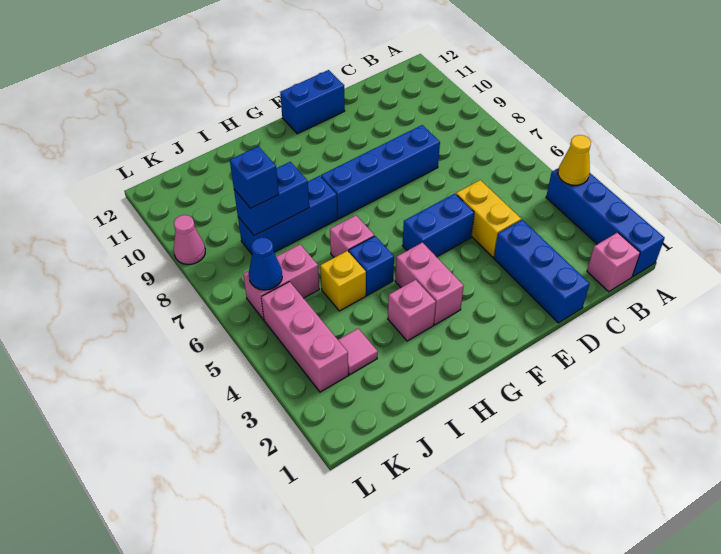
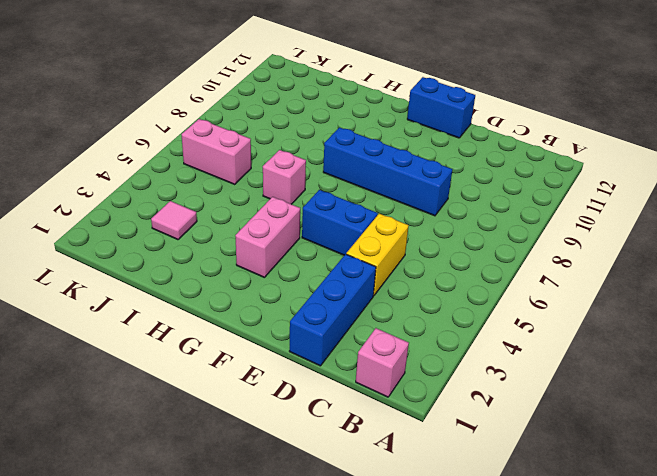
none -> blue 1x4 brick [546,168,665,277]
none -> pink 1x1 brick [388,280,436,341]
none -> blue 1x1 brick [349,236,394,295]

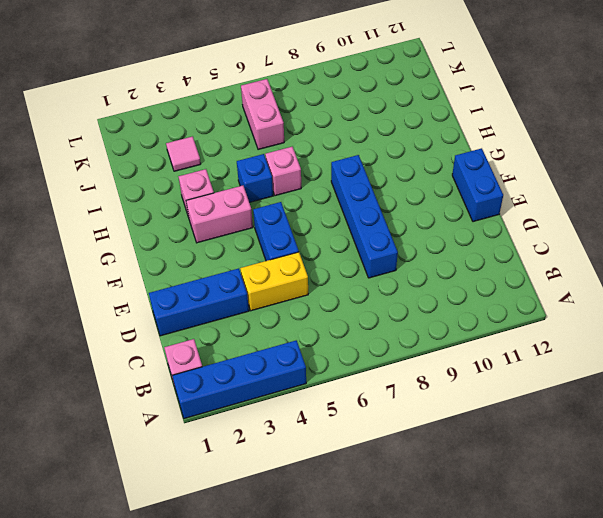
none -> blue 1x3 brick [238,176,337,254]
none -> yellow 1x1 brick [320,251,366,311]
none -> pink 1x3 brick [261,282,348,392]

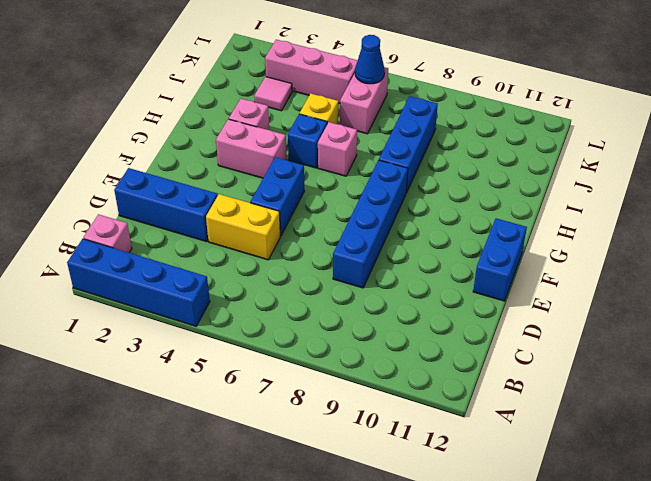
none -> pink 1x1 cone [174,215,205,265]
none -> yellow 1x1 cone [558,135,591,185]
none -> blue 1x2 brick [234,162,309,236]

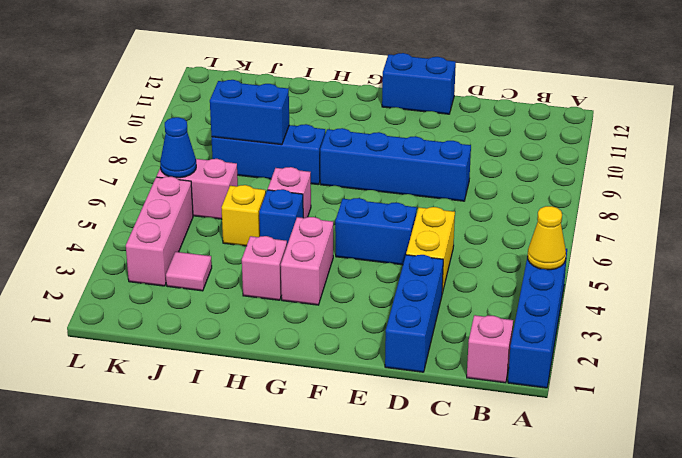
none -> pink 1x1 cone [174,215,205,265]
none -> blue 1x1 brick [230,146,279,208]

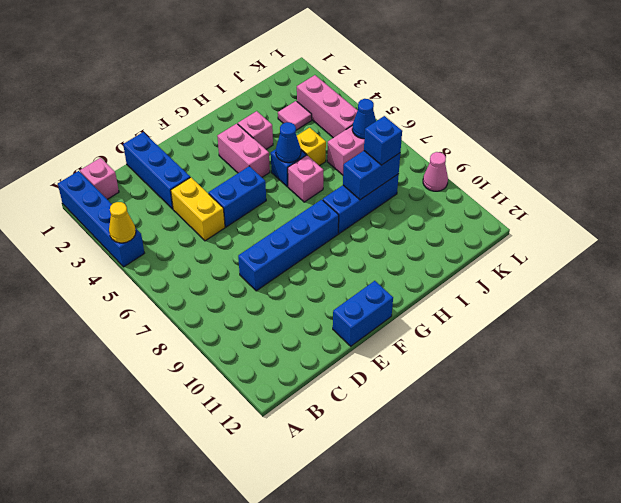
blue 1x1 cone [276,122,301,163] -> none

